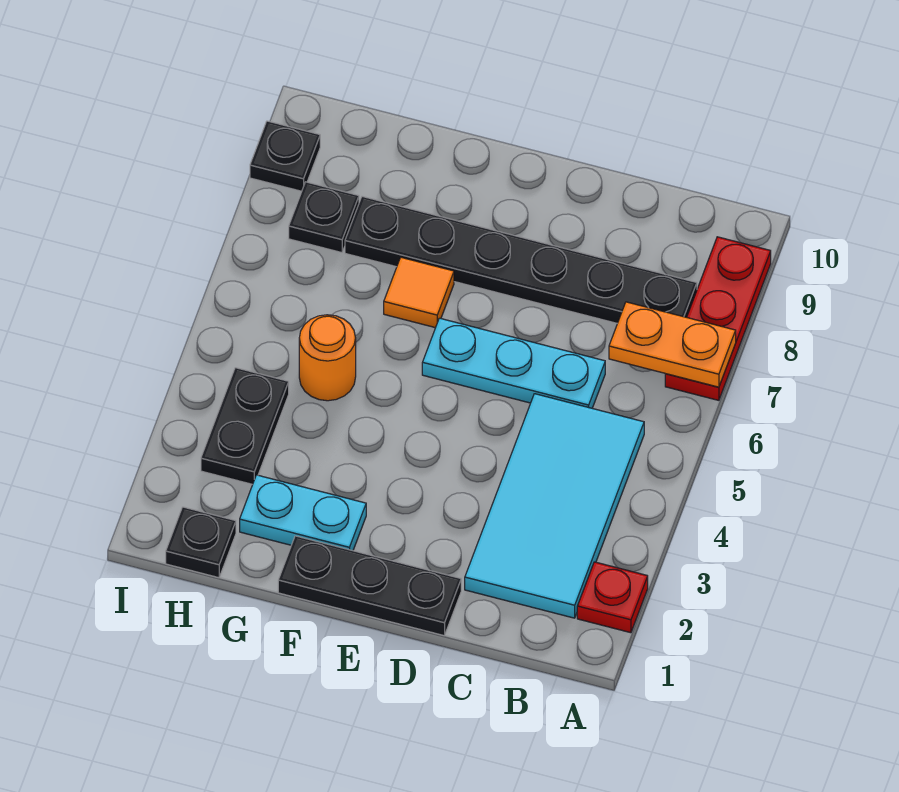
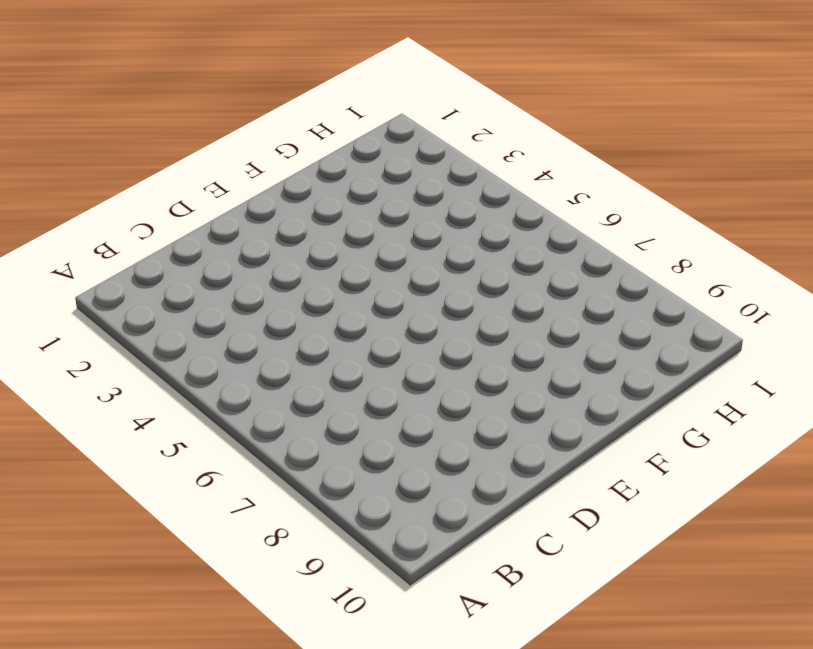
none -> red 1x1 plate [577,562,648,633]
none -> red 1x3 plate [665,237,771,400]
none -> cyan 2x4 tile [465,394,644,618]

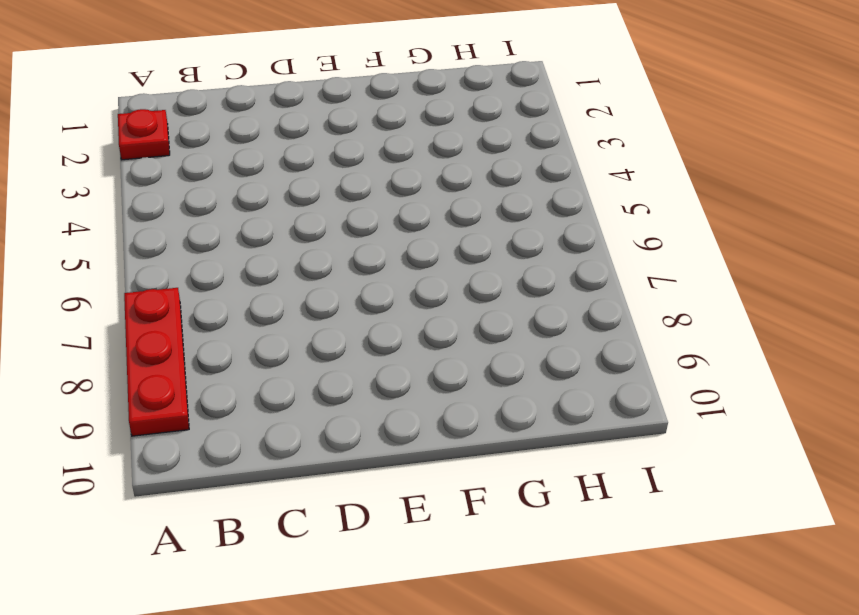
none -> cyan 2x4 tile [465,394,644,618]
none -> black 1x6 plate [345,196,697,323]
none -> cyan 1x3 plate [422,318,605,408]

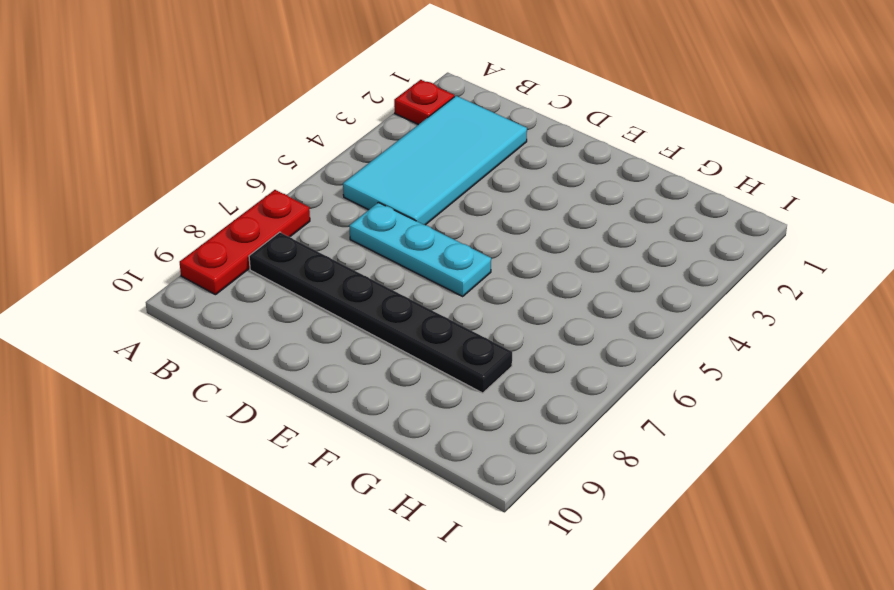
none -> black 1x3 plate [278,536,461,635]
none -> cyan 1x2 plate [240,475,366,551]
none -> orange 1x1 tile [384,257,454,328]

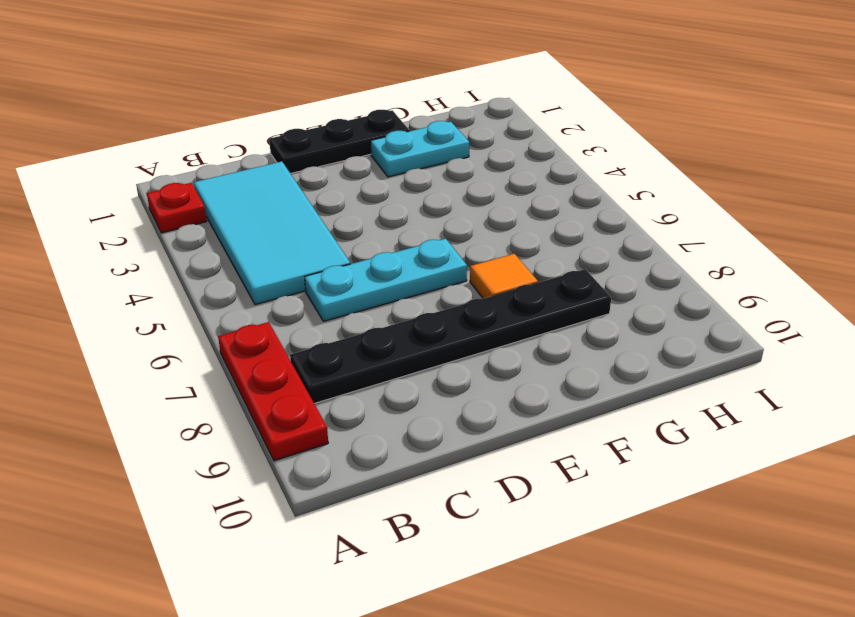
none -> orange 1x1 round brick [299,315,356,401]
none -> black 1x1 plate [166,507,236,578]
none -> black 1x2 plate [201,368,289,484]

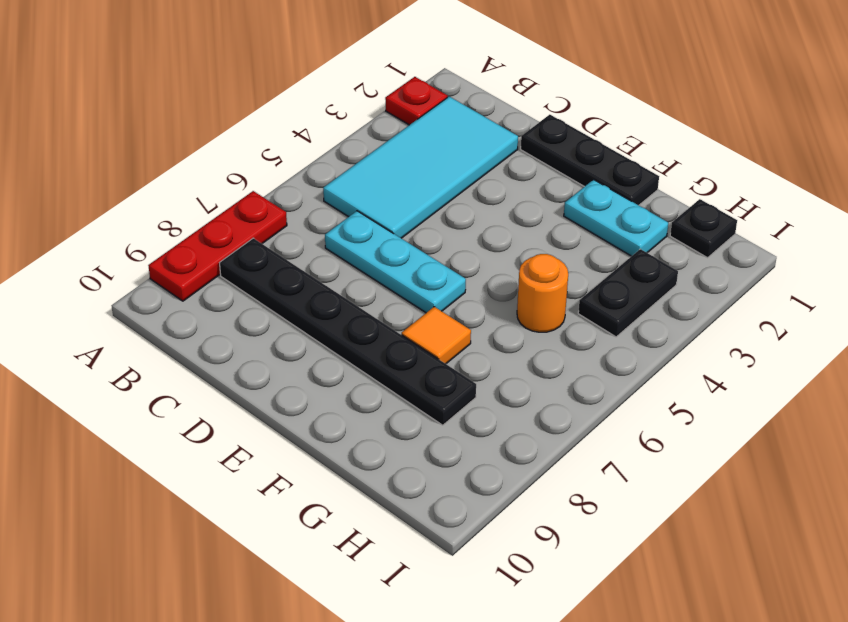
none -> black 1x1 plate [289,182,359,253]
none -> black 1x1 plate [250,121,320,191]
none -> orange 1x2 plate [609,302,736,387]

